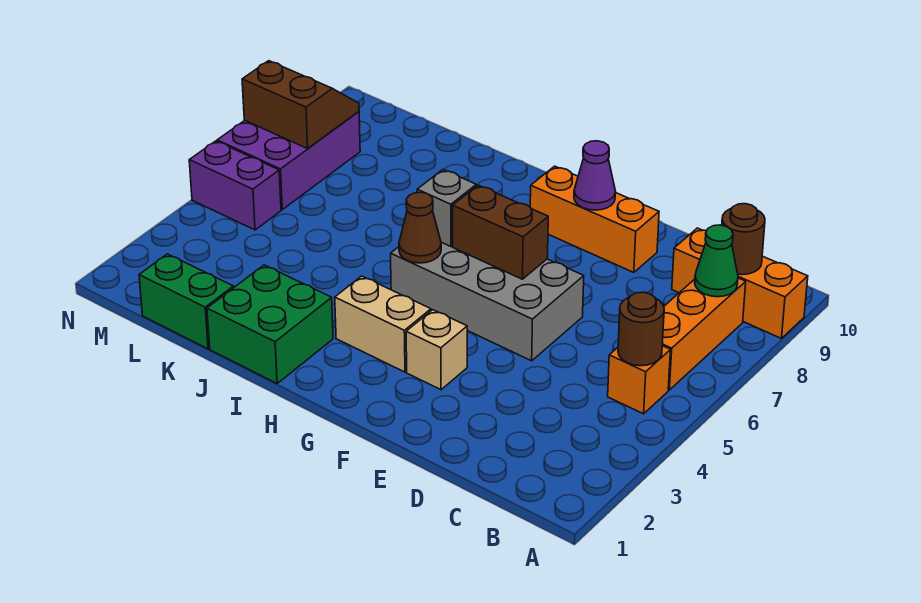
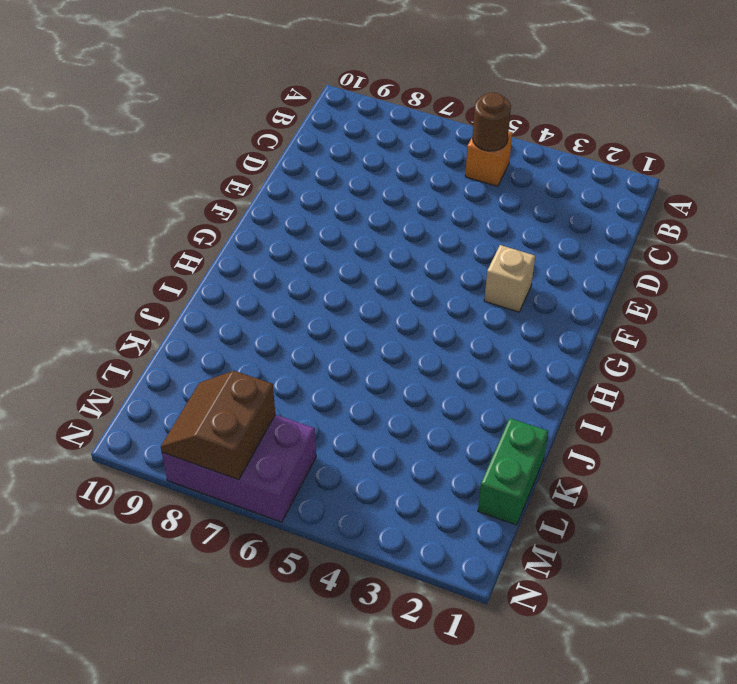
none -> orange 1x3 brick [672,228,808,339]
none -> orange 1x3 brick [662,278,746,390]
none -> grey 2x4 brick [391,242,584,361]

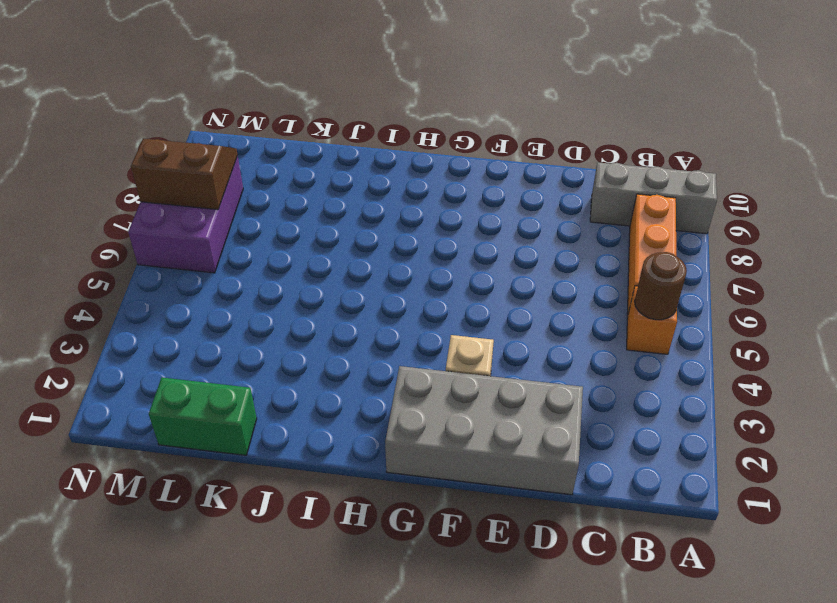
grey 1x3 brick [590,162,717,234] -> orange 1x3 brick [672,228,808,339]
grey 2x4 brick [385,366,583,495] -> grey 2x4 brick moved to [391,242,584,361]
none -> orange 1x3 brick [530,166,659,272]
none -> tan 1x2 brick [335,276,431,372]
none -> green 2x2 brick [207,265,333,383]

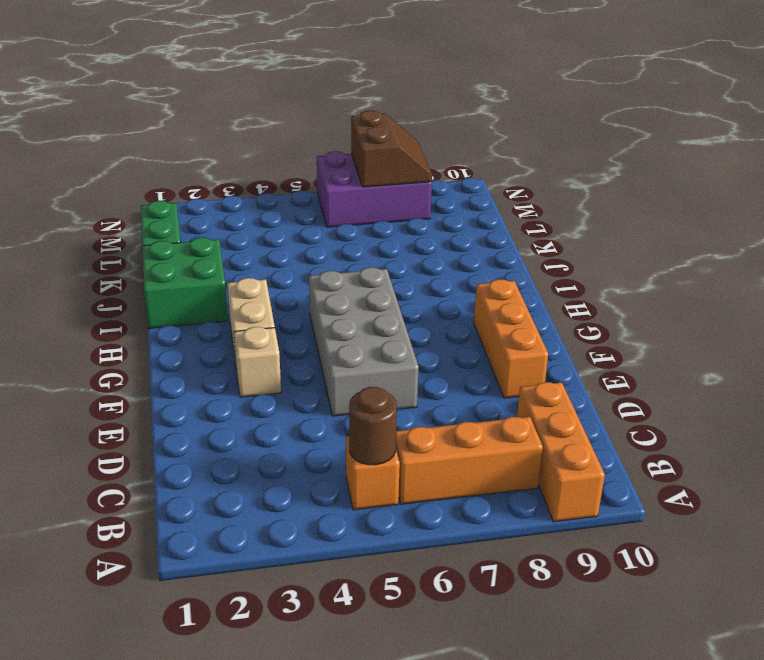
none -> purple 1x2 brick [189,141,281,230]
none -> green 1x1 cone [695,225,738,297]
none -> brown 1x1 round brick [722,204,765,275]

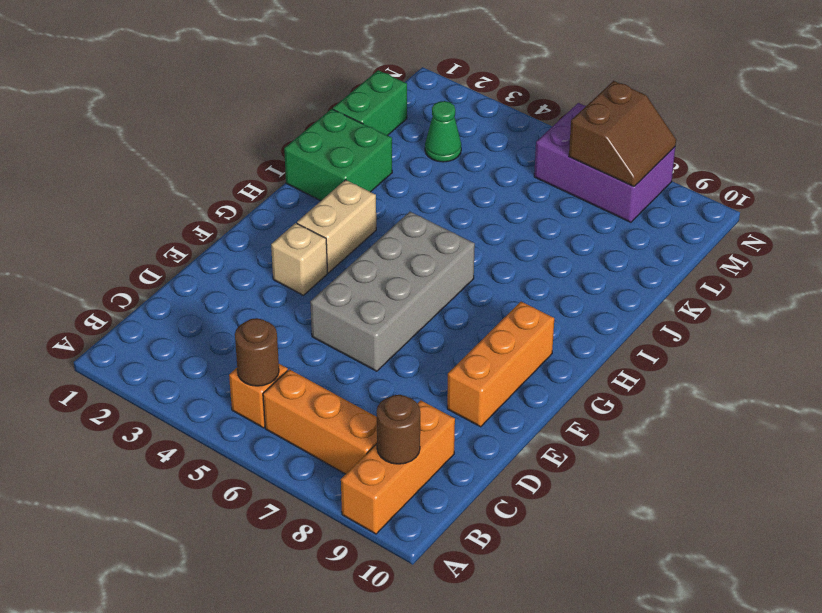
green 1x1 cone [425,101,461,162] -> green 1x1 cone moved to [695,225,738,297]
none -> purple 1x2 brick [189,141,281,230]
none -> brown 1x2 brick [453,185,548,279]
none -> purple 1x1 cone [574,141,615,210]

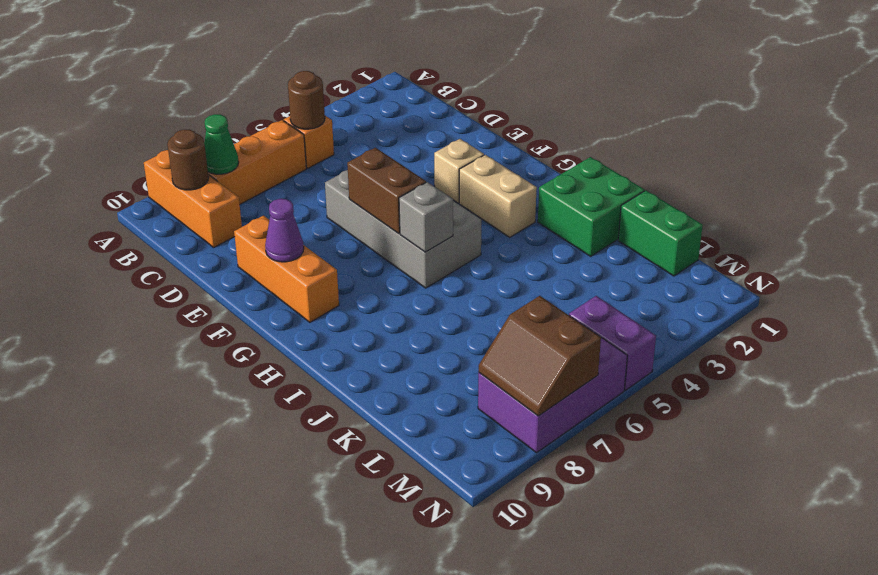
none -> brown 1x1 cone [399,192,441,263]

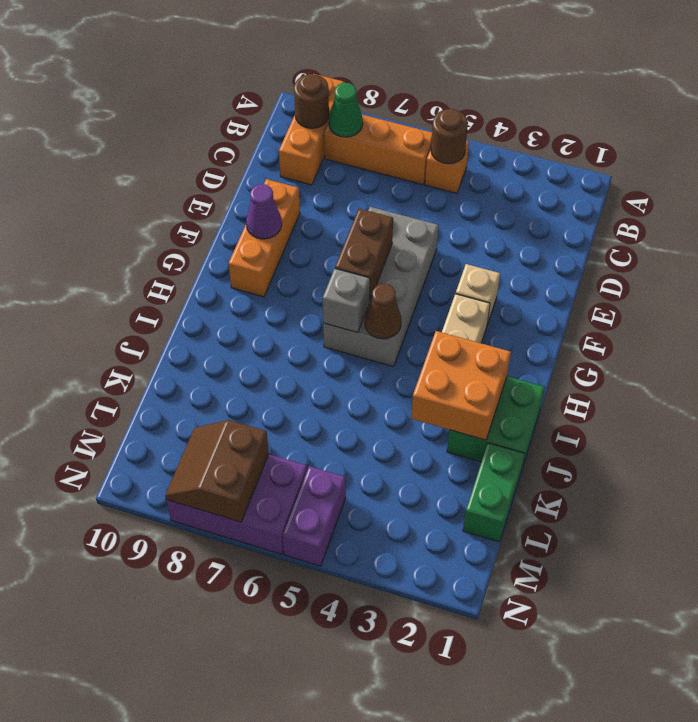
orange 2x2 brick [411,331,511,440] -> none

